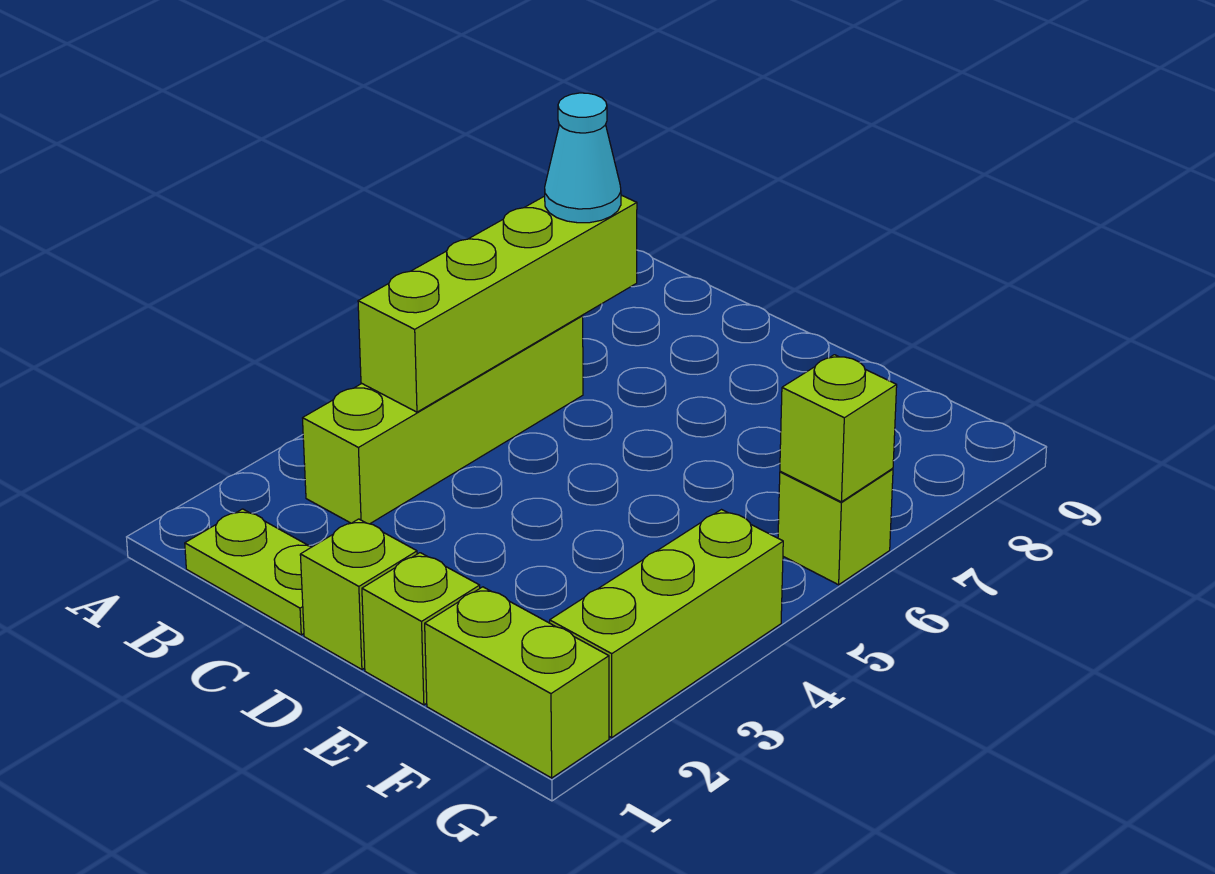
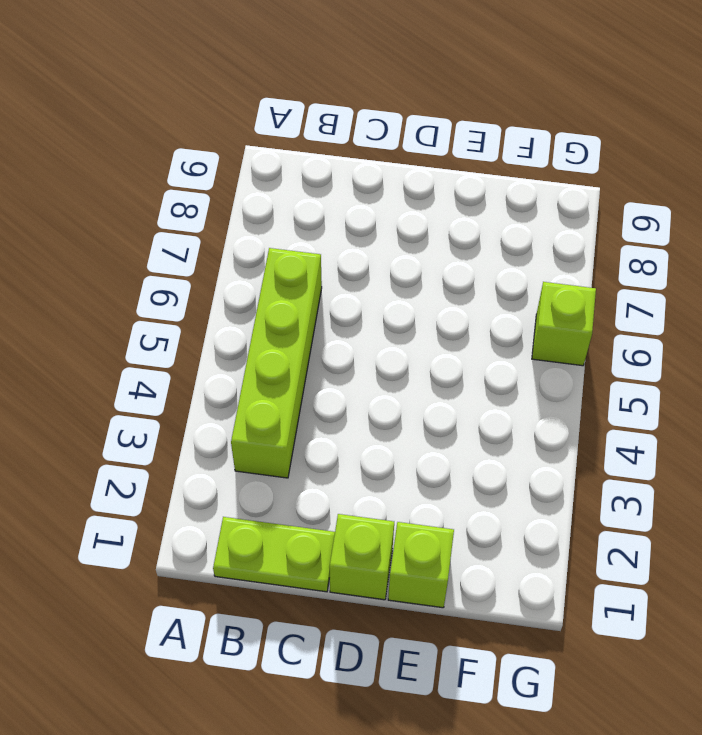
none -> lime 1x2 brick [425,587,609,778]
none -> lime 1x3 brick [550,510,783,737]

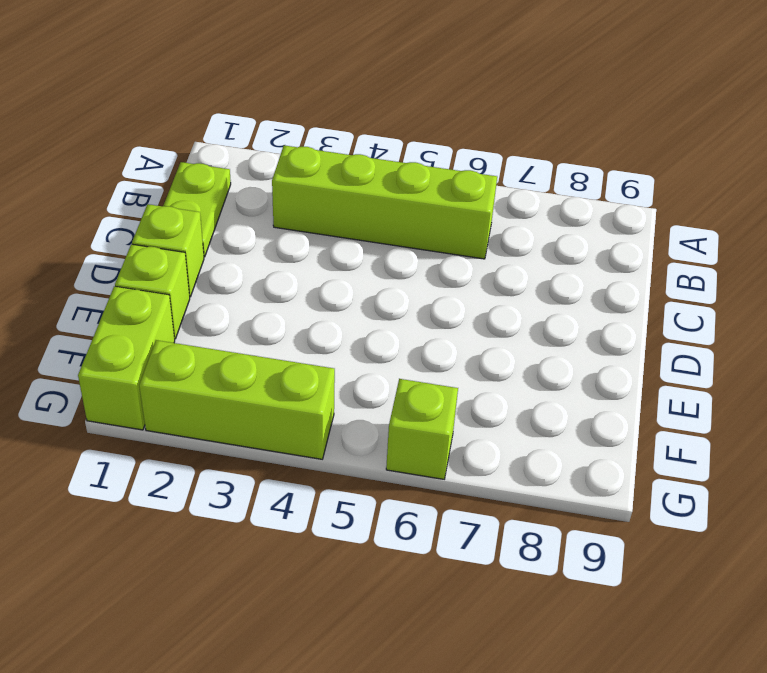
none -> lime 1x4 brick [358,195,637,412]
none -> lime 1x1 brick [780,355,897,502]

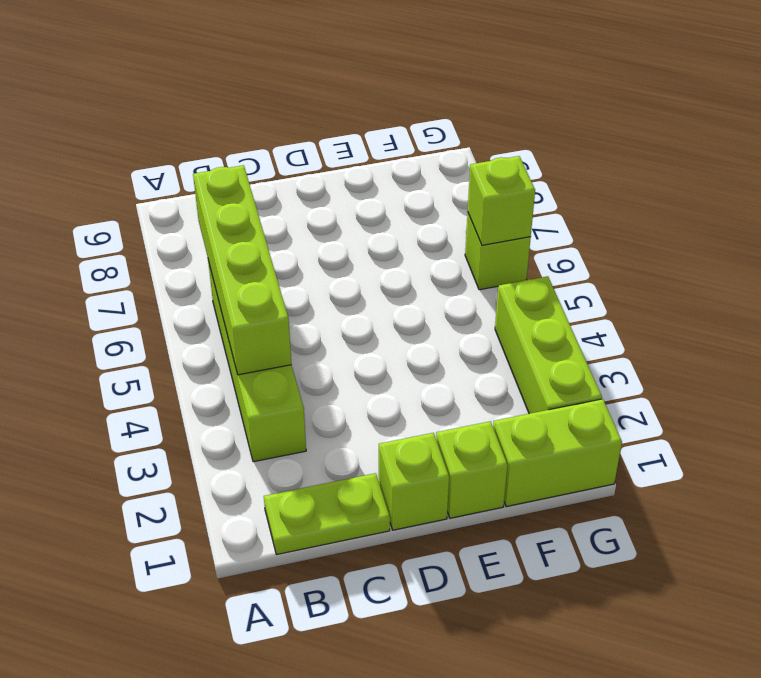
none -> cyan 1x1 cone [545,93,621,223]

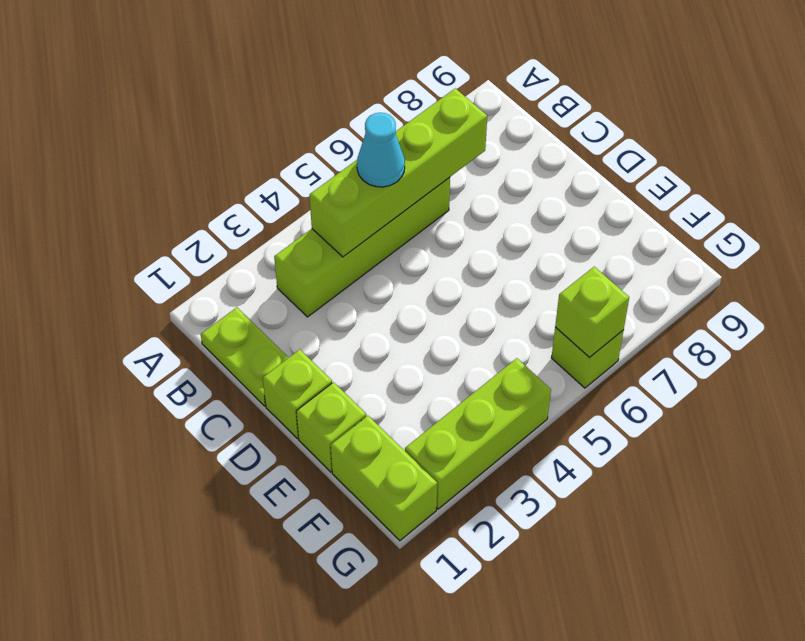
cyan 1x1 cone [357,113,405,187] -> cyan 1x1 cone moved to [545,93,621,223]

